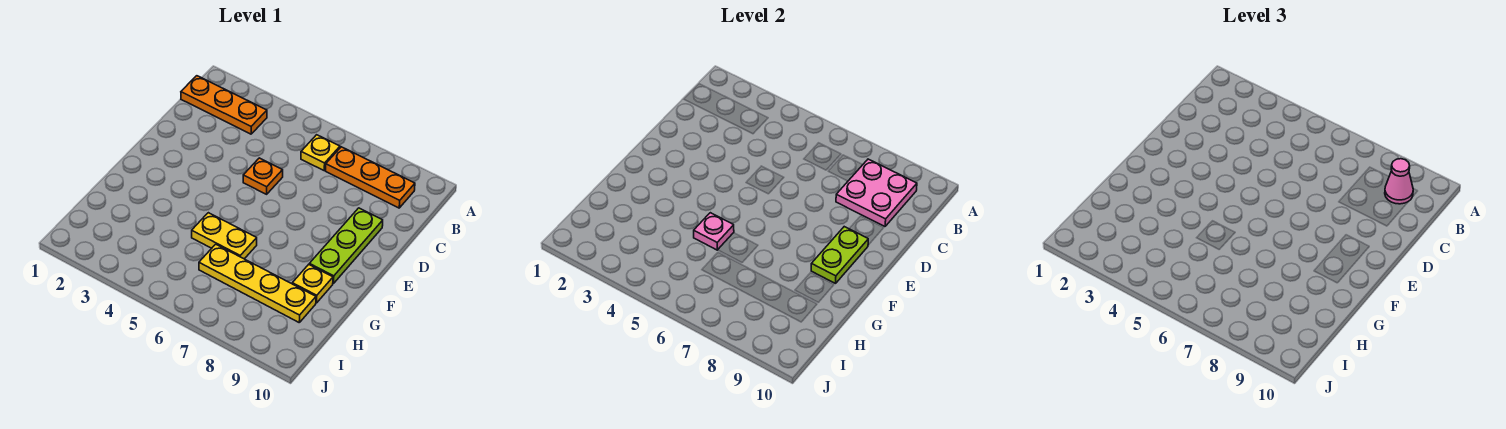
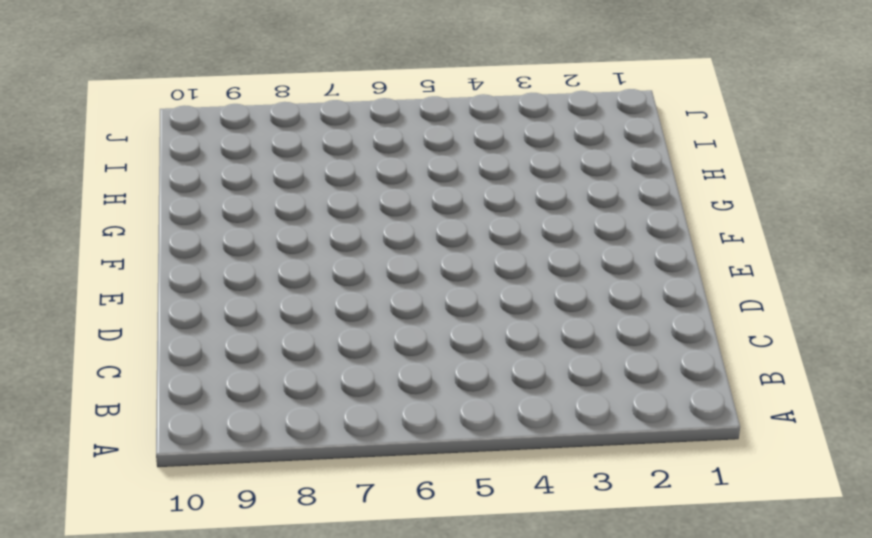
none -> orange 1x3 plate [181,76,267,134]
none -> yellow 1x1 plate [301,135,340,170]
none -> orange 1x3 plate [326,147,415,208]

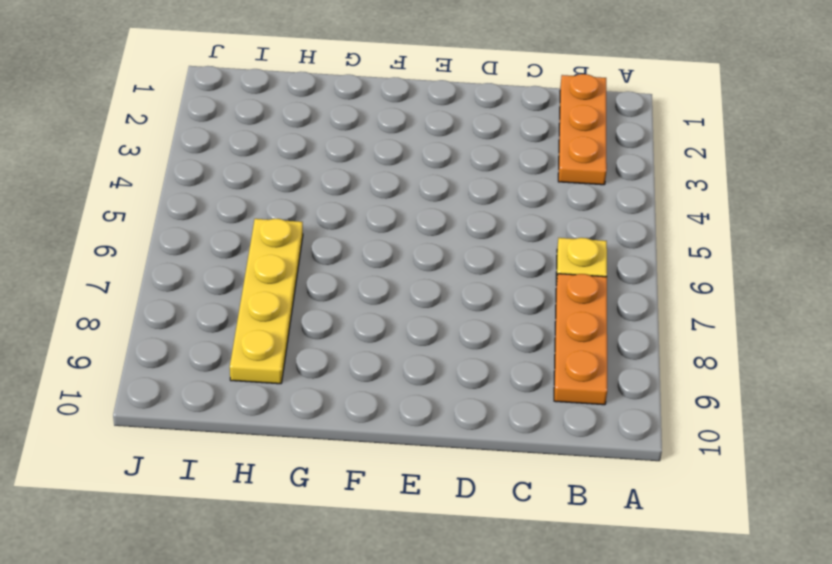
none -> orange 1x1 plate [243,158,283,194]
none -> lime 1x3 plate [309,208,383,283]
none -> yellow 1x2 plate [192,213,257,259]

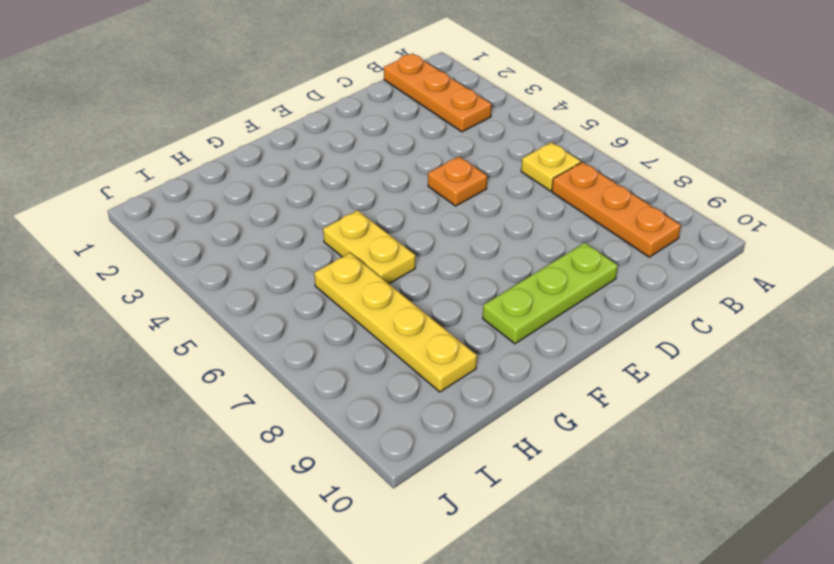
none -> yellow 1x1 plate [292,265,333,303]
none -> pink 2x2 plate [836,159,917,226]
none -> lime 1x2 plate [811,227,868,283]

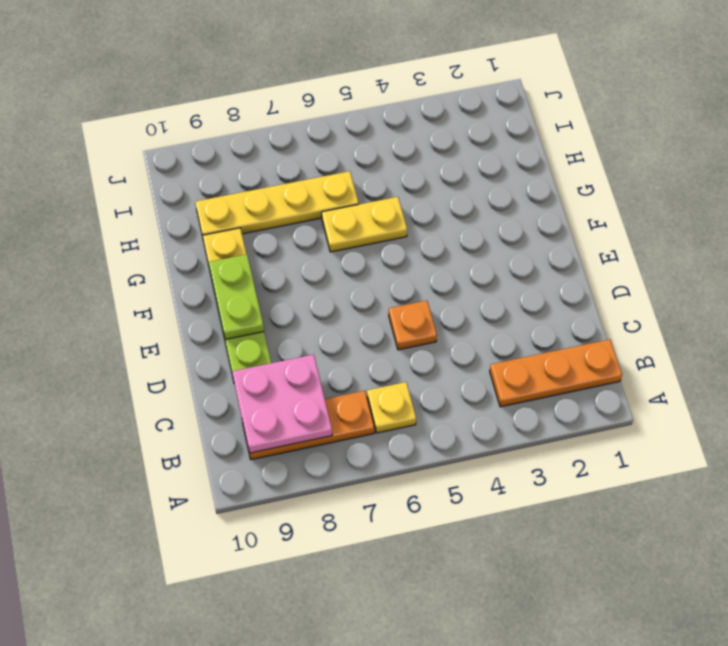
none -> pink 1x1 plate [694,213,734,250]
none -> pink 1x1 cone [1385,159,1413,204]

